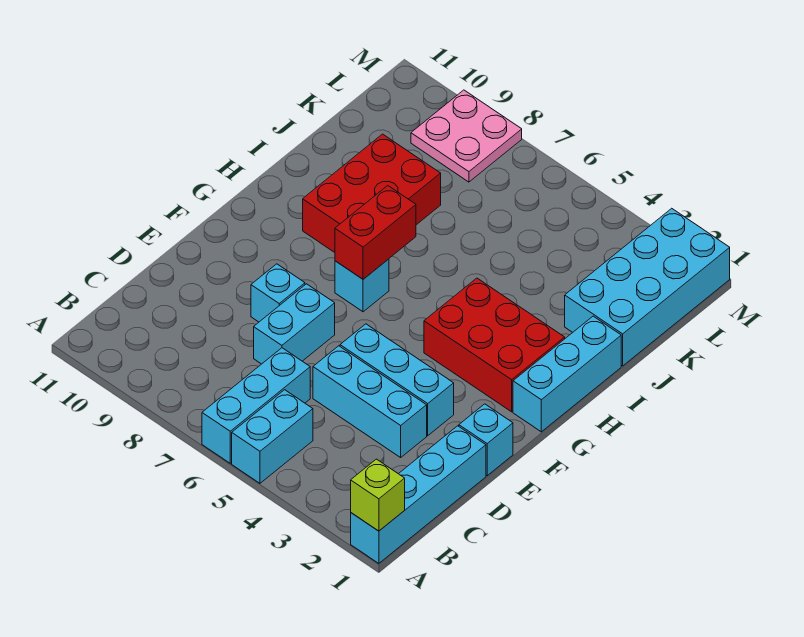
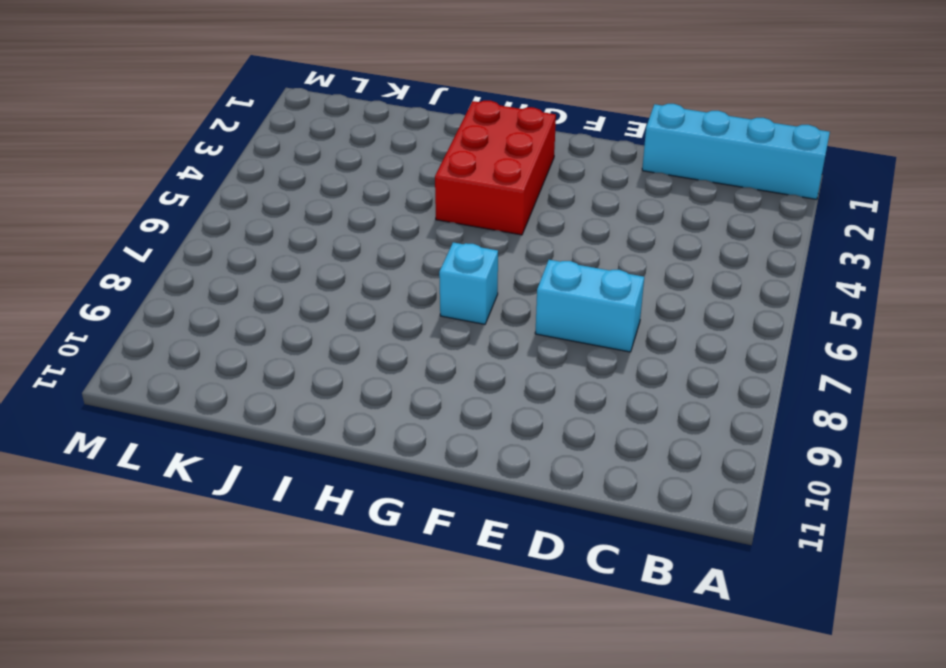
none -> cyan 1x2 brick [232,390,313,483]
none -> cyan 1x3 brick [202,348,310,463]
none -> cyan 1x3 brick [313,346,427,457]

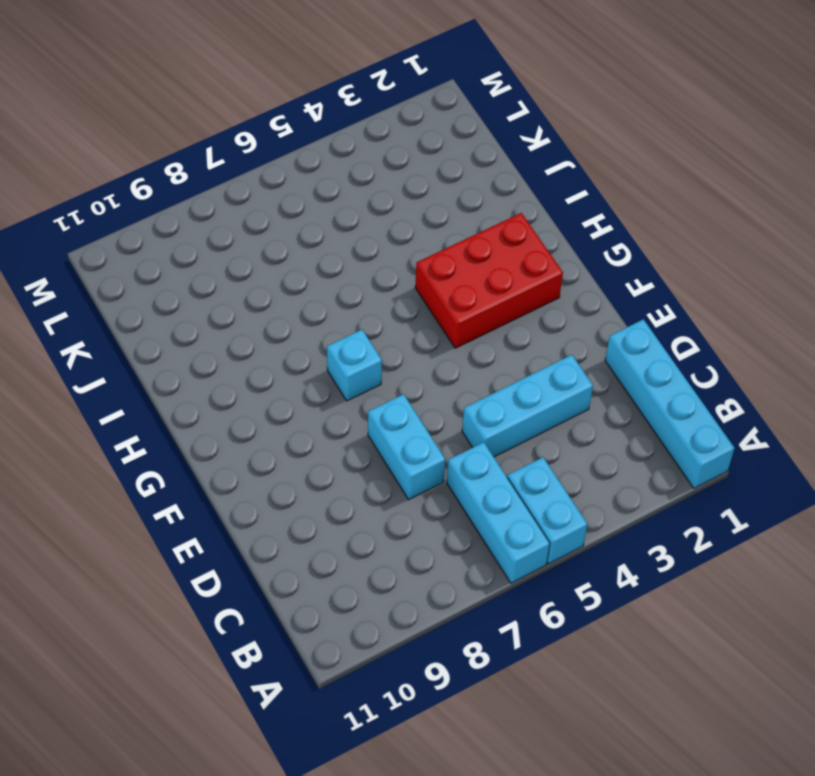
none -> cyan 1x1 brick [459,404,513,476]
none -> cyan 1x3 brick [340,324,454,436]
none -> cyan 1x1 brick [251,264,305,322]

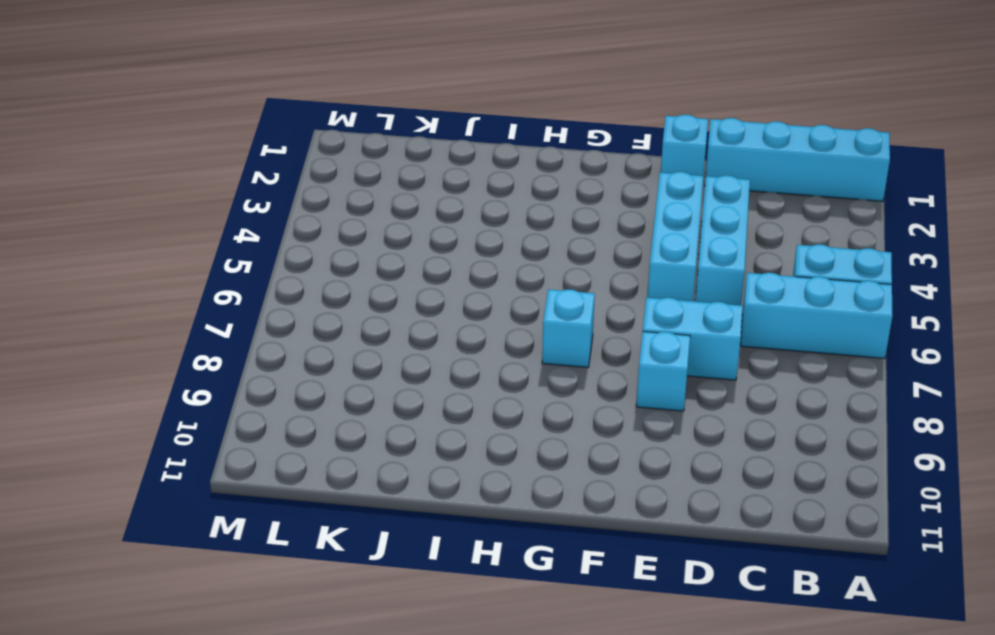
none -> cyan 1x3 brick [513,316,621,432]
none -> red 2x3 brick [424,278,565,412]
none -> red 2x3 brick [303,134,441,252]

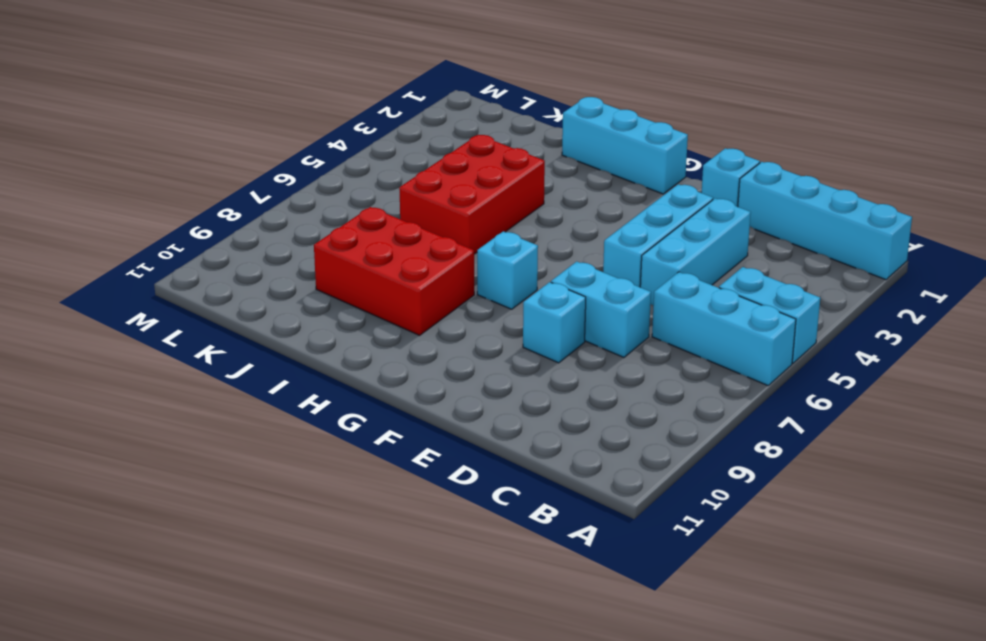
red 2x3 brick [399,135,545,254] -> red 2x3 brick moved to [424,278,565,412]
none -> cyan 2x4 brick [565,208,730,366]
none -> pink 2x2 plate [411,90,522,182]
none -> lime 1x1 brick [351,459,405,531]

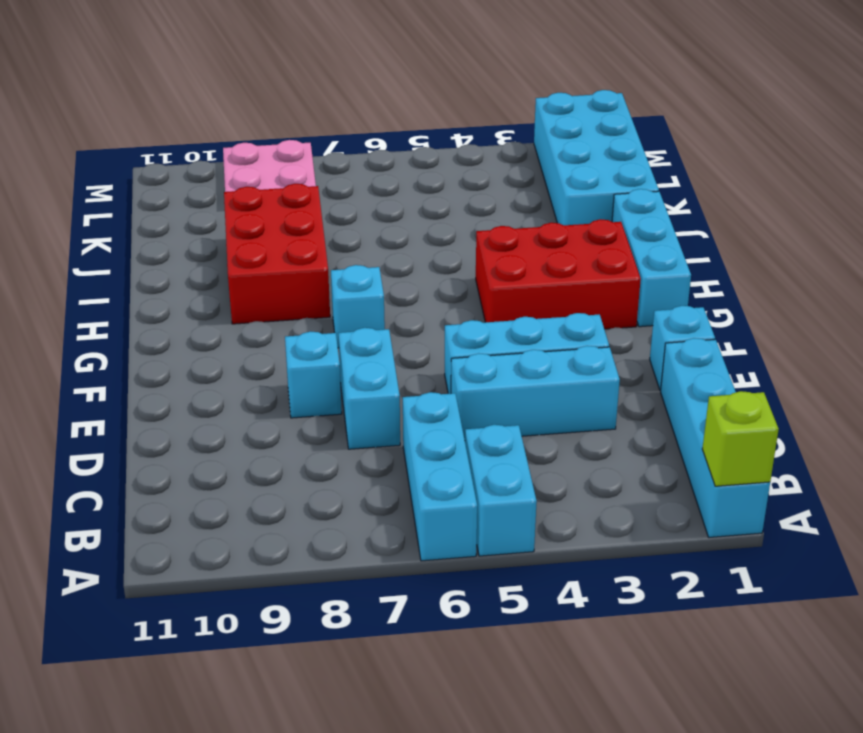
none -> red 1x2 brick [335,186,416,279]

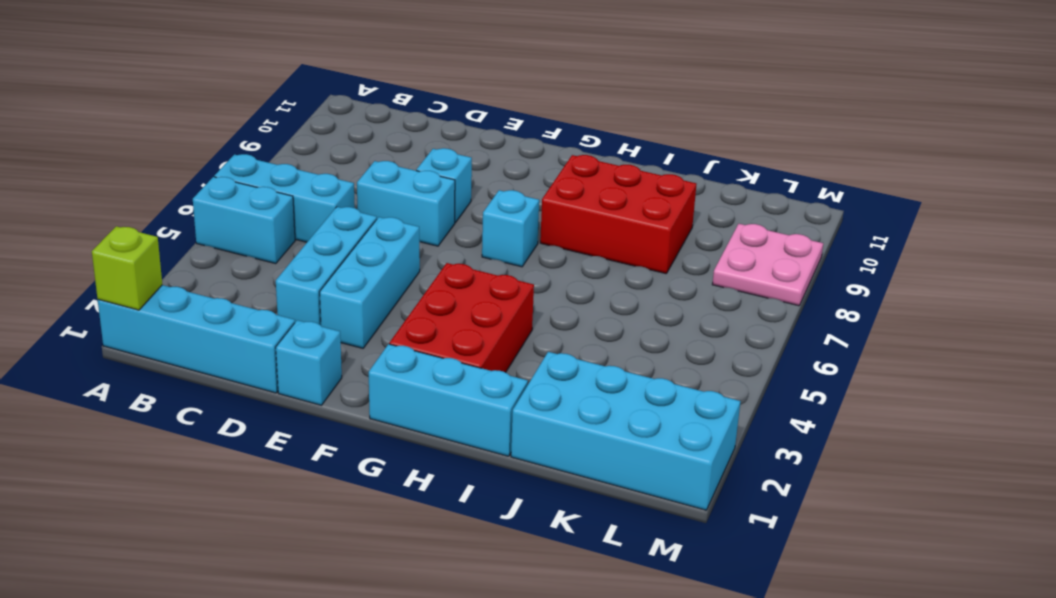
none -> red 1x2 brick [335,186,416,279]

